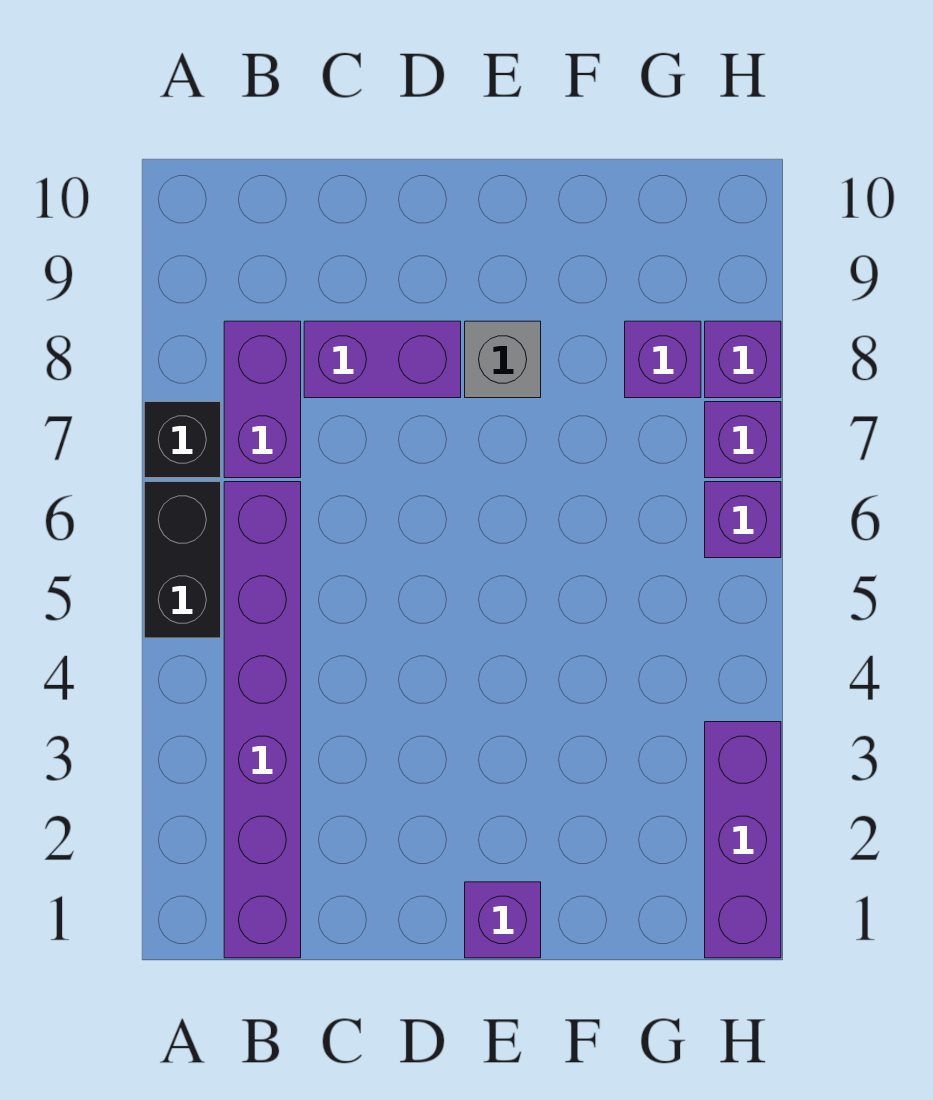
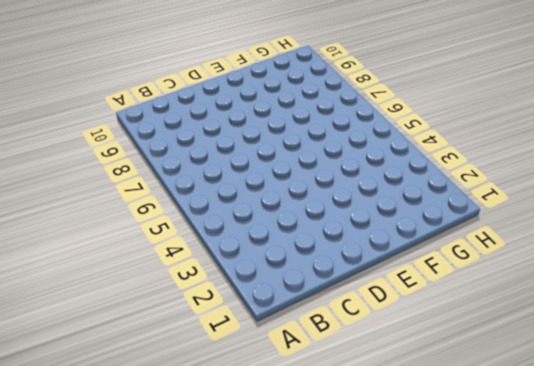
none -> black 1x2 brick [144,482,221,638]
none -> black 1x1 brick [144,402,221,478]
none -> purple 1x6 brick [224,482,301,958]

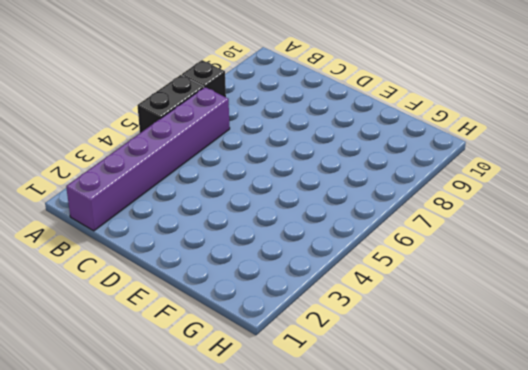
none -> purple 1x2 brick [224,321,301,478]
none -> purple 1x2 brick [304,321,461,398]
none -> purple 1x1 brick [465,882,541,958]

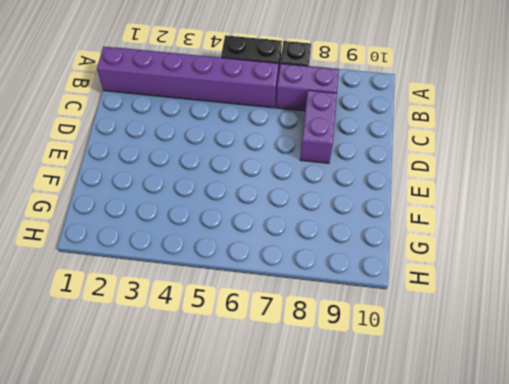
none -> purple 1x1 brick [465,882,541,958]
none -> grey 1x1 brick [465,321,541,398]
none -> purple 1x1 brick [625,321,701,398]

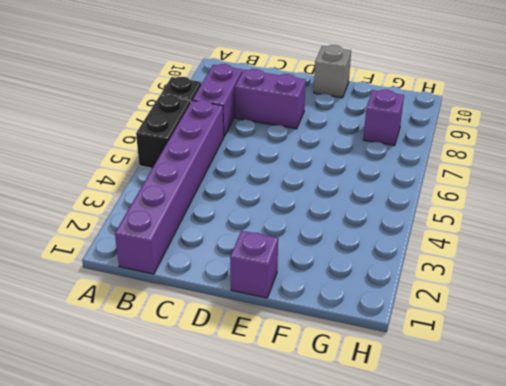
grey 1x1 brick [314,45,351,98] -> grey 1x1 brick moved to [465,321,541,398]
none -> purple 1x3 brick [705,722,781,958]
none -> purple 1x1 brick [705,482,781,558]
none -> purple 1x1 brick [705,402,781,478]

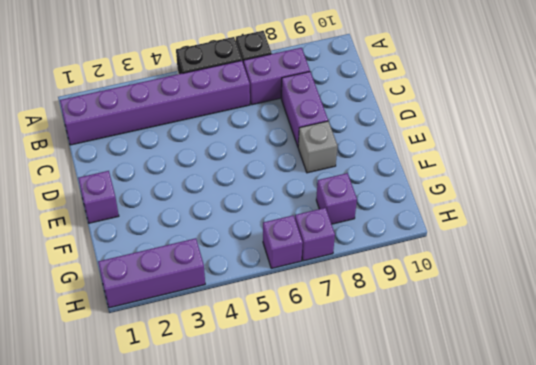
none -> purple 1x1 brick [705,321,781,398]

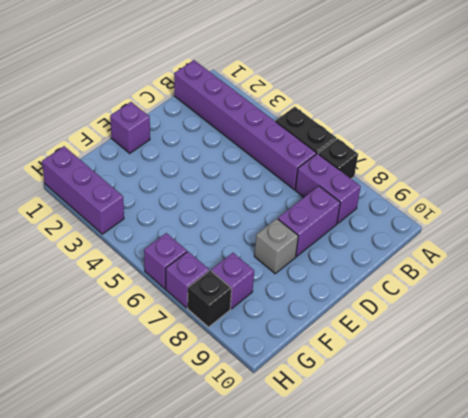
black 1x1 brick [188,270,232,327] -> purple 1x1 brick [705,321,781,398]

